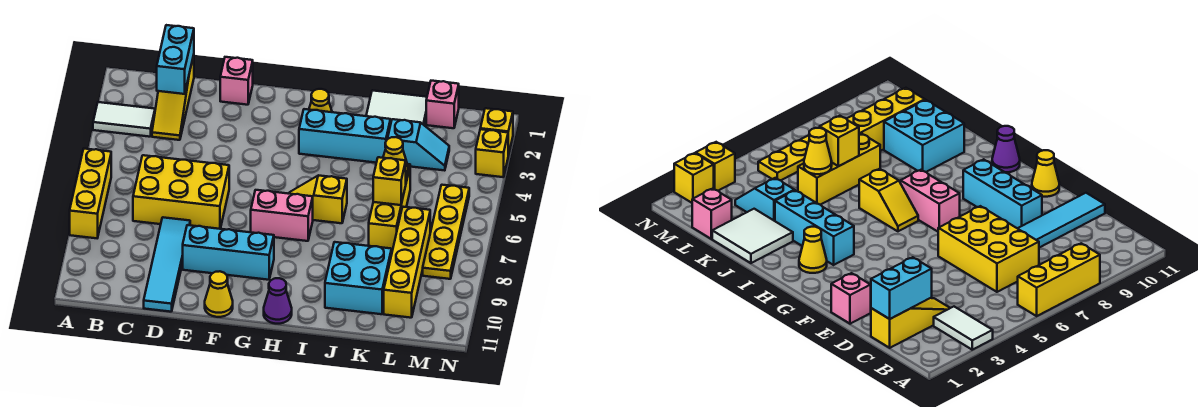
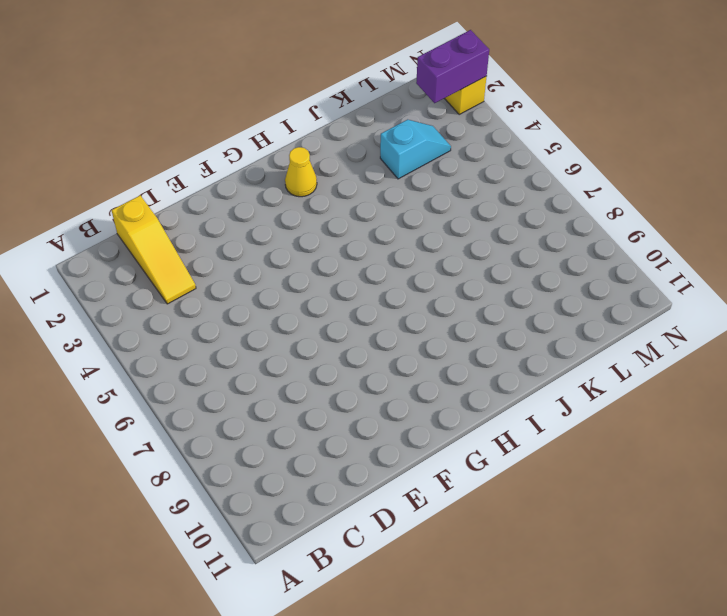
purple 1x2 brick [416,30,489,103] -> none
none -> white 1x2 tile [93,102,155,137]
none -> yellow 1x3 brick [70,149,111,238]
none -> yellow 2x3 brick [133,155,229,229]

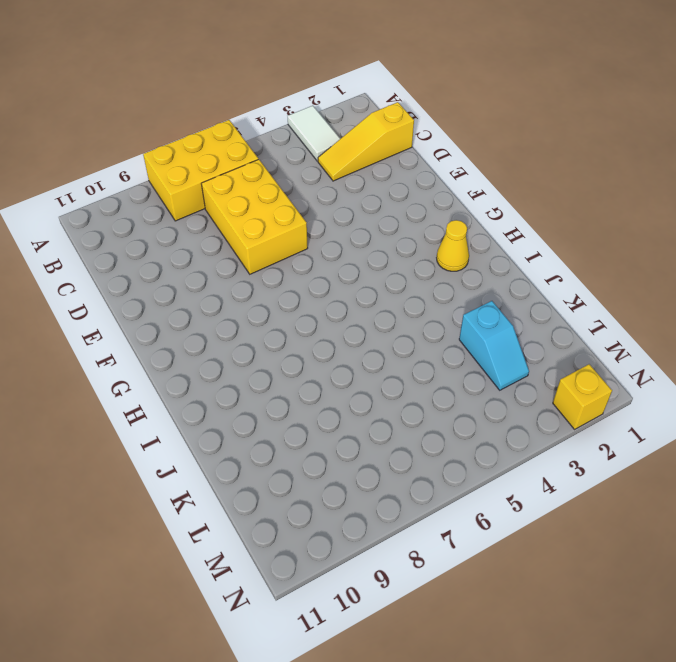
yellow 2x3 brick [143,120,258,221] -> yellow 1x3 brick [70,149,111,238]
none -> cyan 1x4 tile [144,217,190,312]
none -> pink 1x1 brick [220,57,253,105]
none -> cyan 1x3 brick [183,225,274,280]

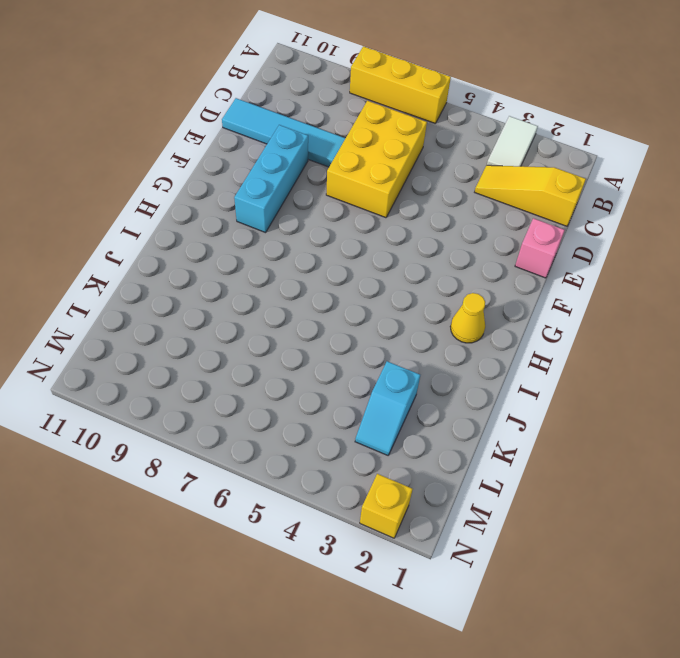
none -> yellow 1x1 cone [205,271,233,317]
none -> pink 1x2 brick [251,190,313,241]
none -> cyan 1x3 brick [299,109,391,163]

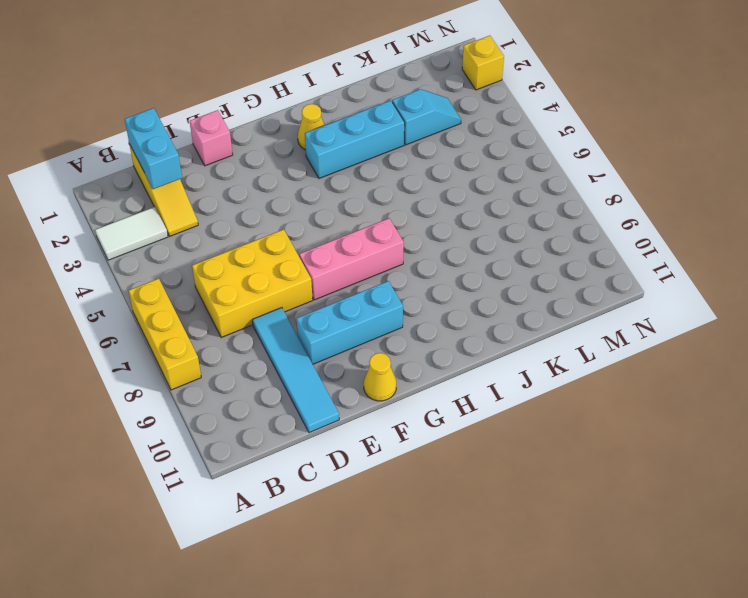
pink 1x3 brick [299,218,404,300] -> pink 1x2 brick [251,190,313,241]
none -> yellow 1x2 slope [289,175,347,223]
none -> purple 1x1 cone [264,278,292,324]
none -> white 2x2 tile [366,90,427,126]

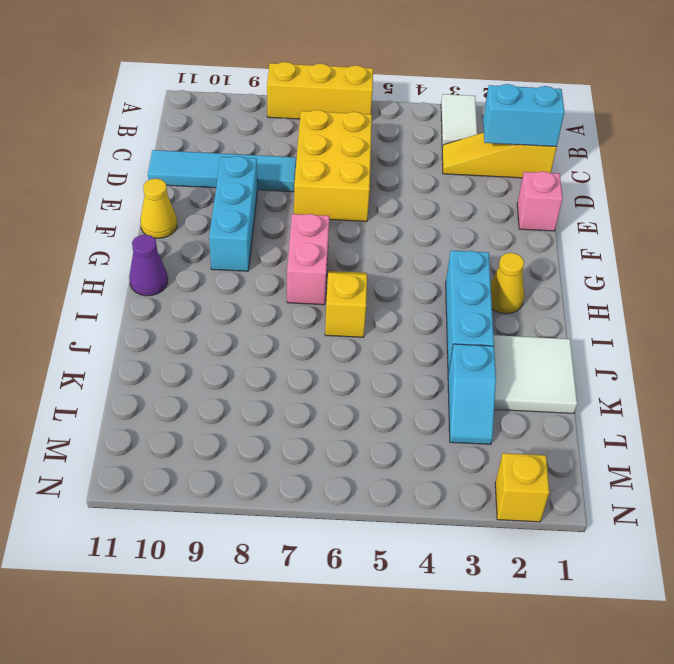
none -> cyan 2x2 brick [325,242,392,314]
none -> yellow 1x3 brick [369,164,410,251]
none -> pink 1x1 brick [426,81,459,128]

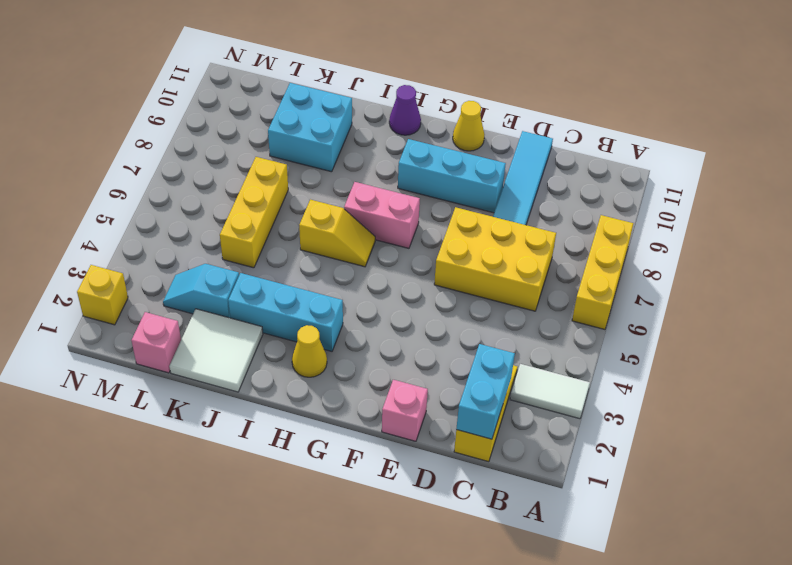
none -> yellow 1x4 brick [384,207,430,318]
none -> yellow 1x4 plate [423,185,469,279]
none -> yellow 1x1 brick [476,129,508,177]

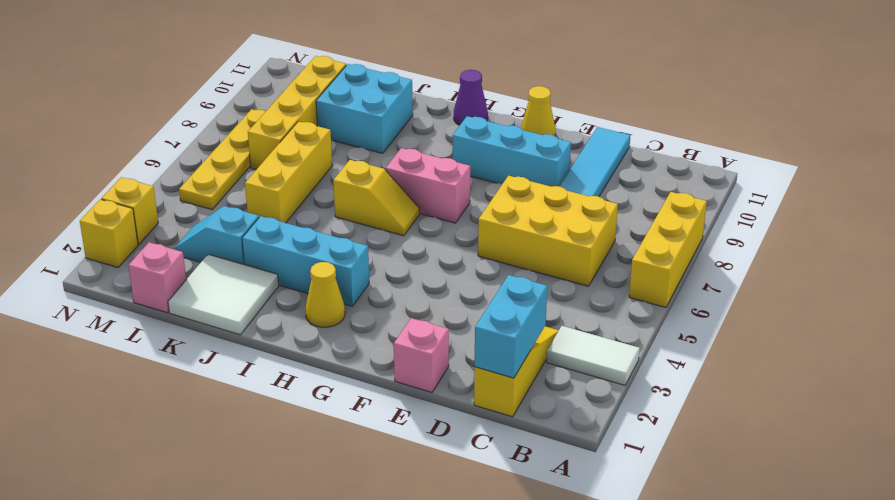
none -> yellow 1x1 cone [383,137,408,178]
none -> yellow 1x1 brick [373,157,406,205]

